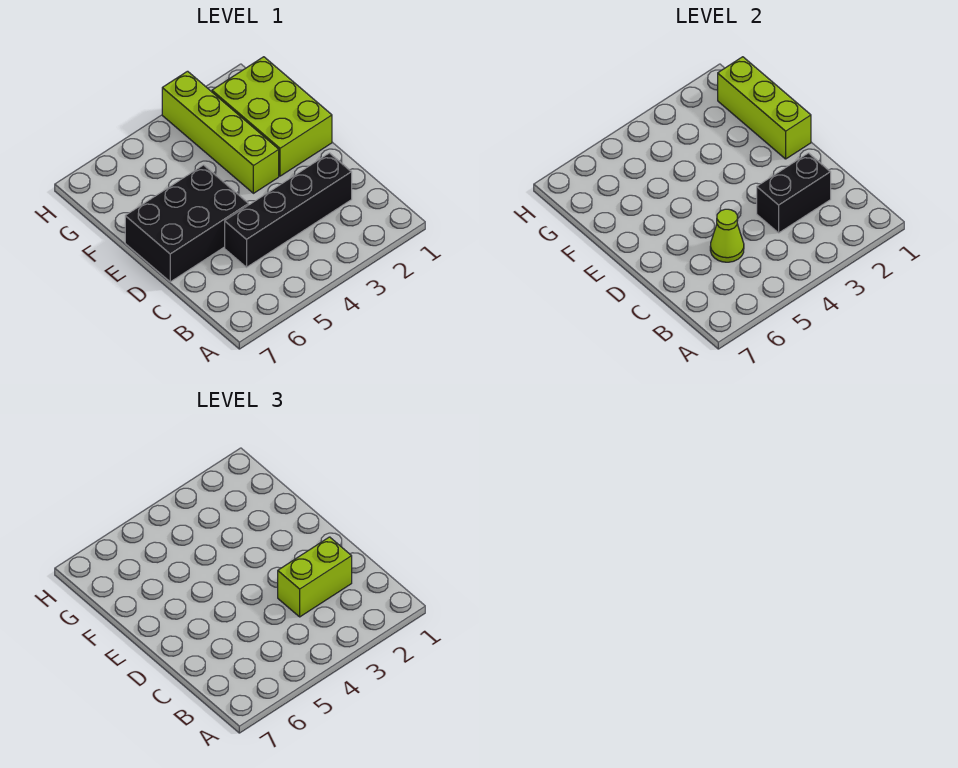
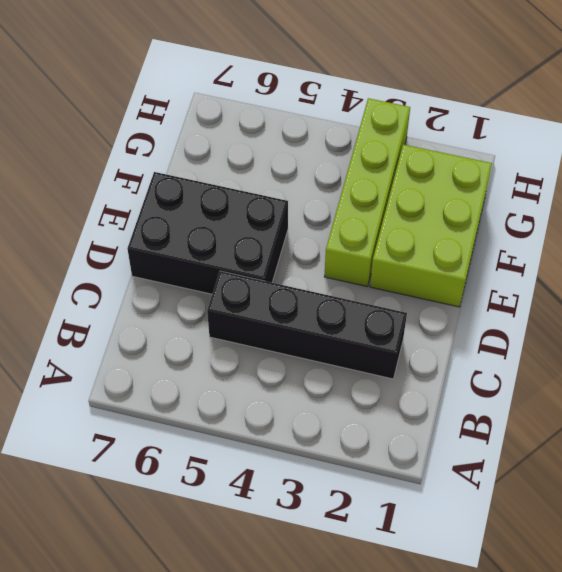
none -> black 1x2 brick [757,153,831,233]
none -> lime 1x1 cone [710,209,744,262]

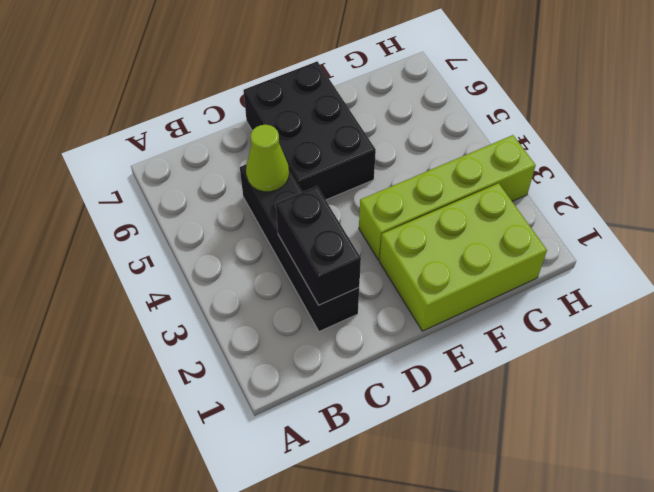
none -> lime 1x3 brick [718,57,811,159]
none -> lime 1x2 brick [278,537,352,617]

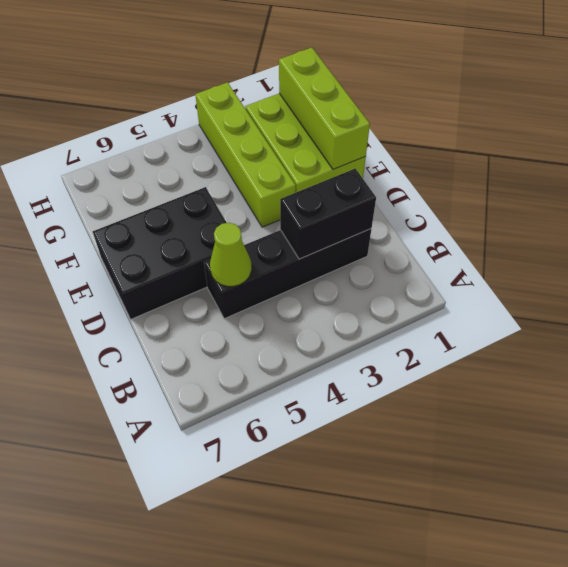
none -> lime 1x2 brick [278,537,352,617]

